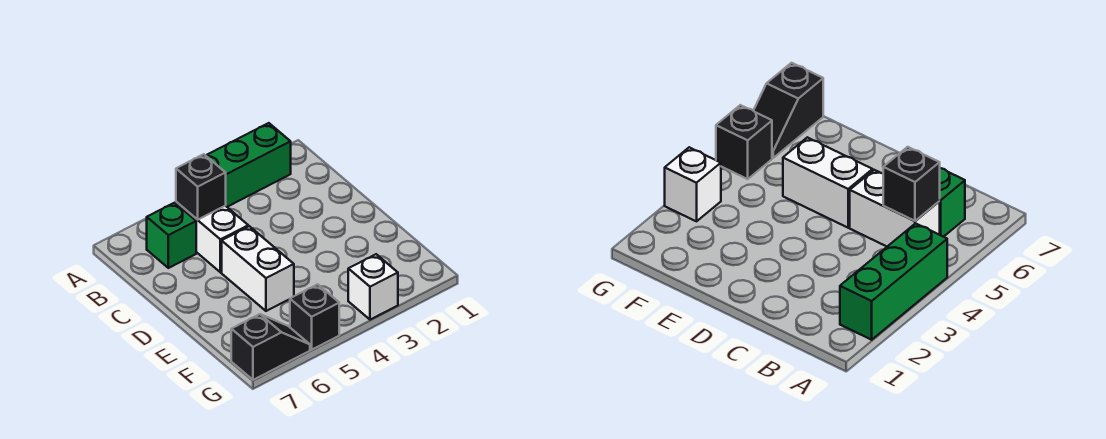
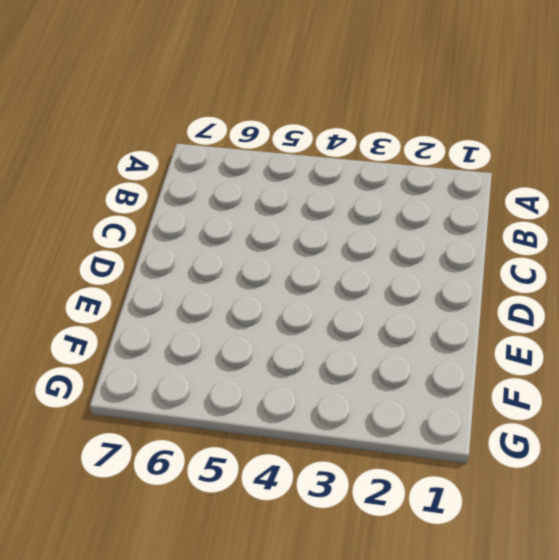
none -> green 1x3 brick [206,123,291,207]
none -> white 1x2 brick [176,202,248,272]

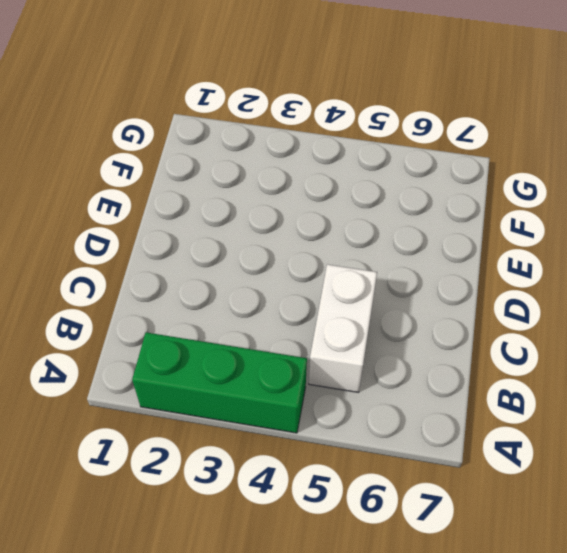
none -> green 1x1 brick [147,203,196,268]
none -> white 1x2 brick [222,226,294,311]

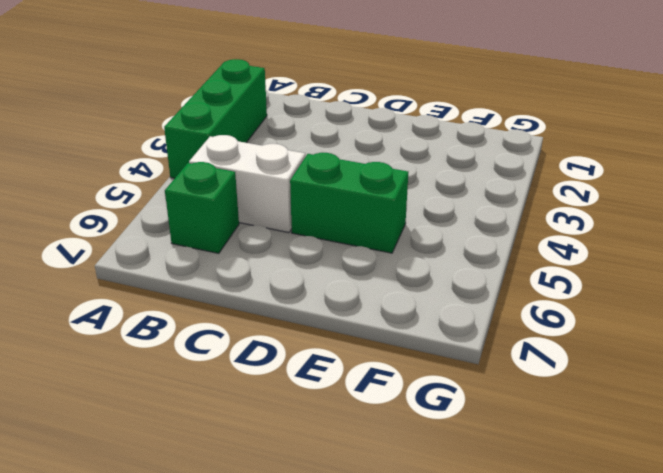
green 1x2 brick [290,153,408,253] -> white 1x2 brick [222,226,294,311]
none -> white 1x1 brick [348,254,398,320]
none -> black 1x1 brick [290,284,339,350]

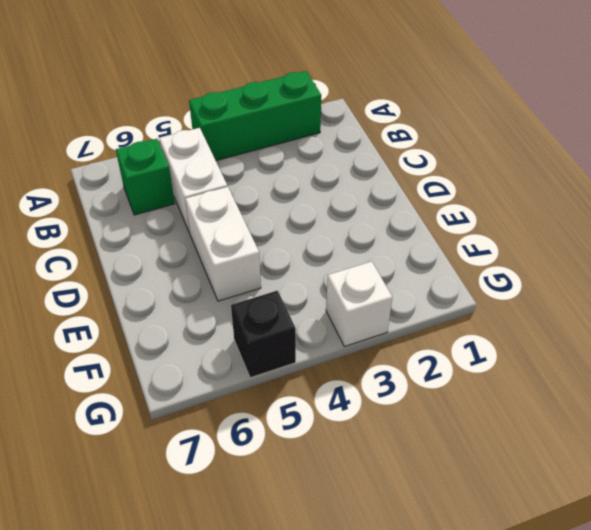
none -> black 1x2 slope [231,314,310,380]
none -> black 1x1 brick [176,154,226,220]

